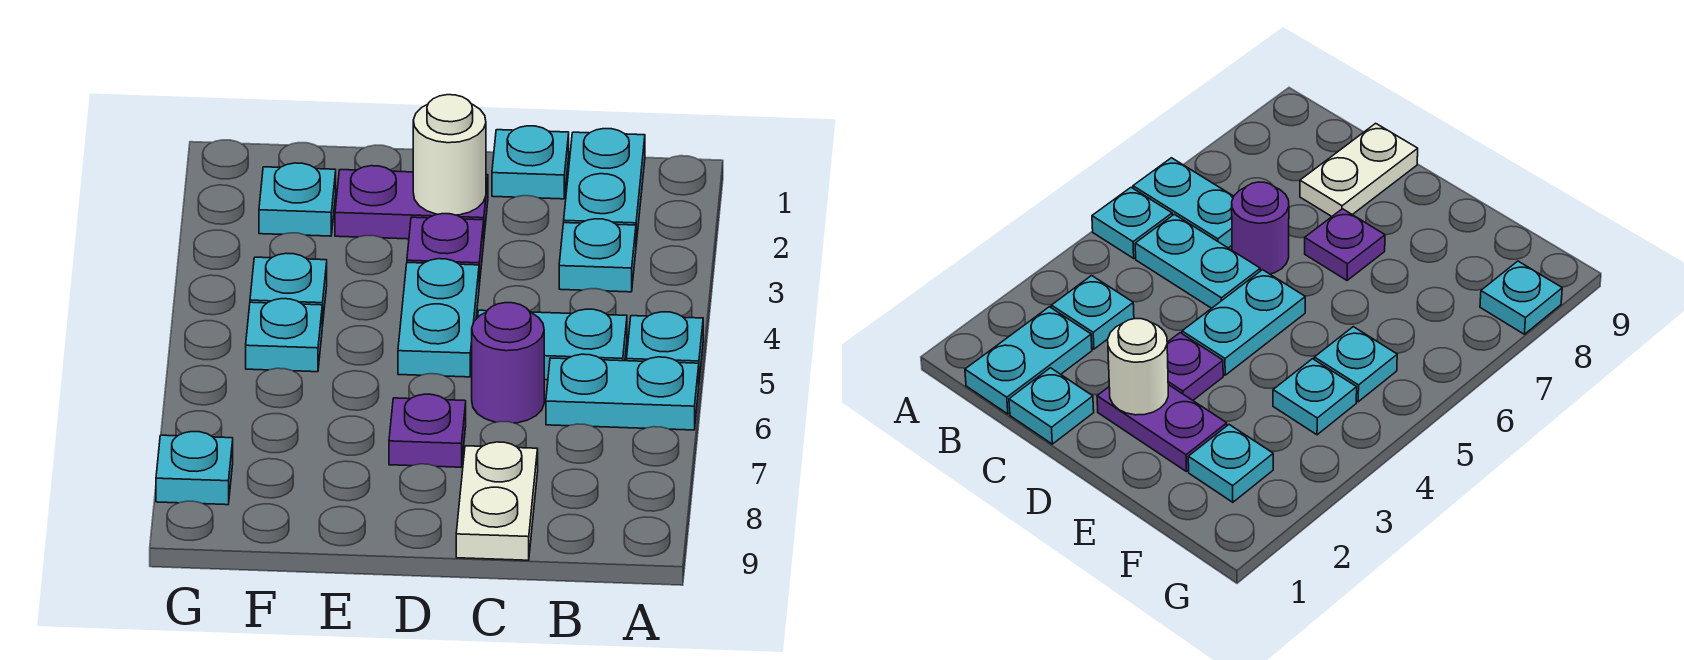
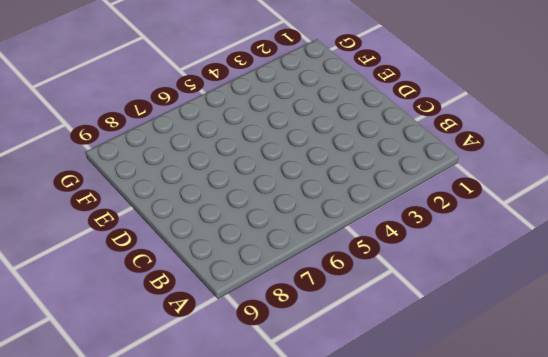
none -> cyan 1x1 plate [626,312,703,380]
none -> cyan 1x2 plate [546,354,699,430]
none -> cyan 1x2 plate [564,129,645,243]

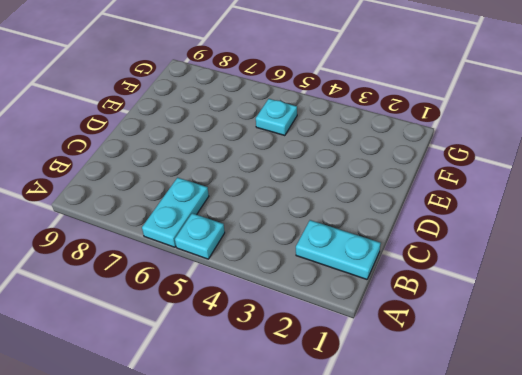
none -> cyan 1x1 plate [559,219,636,292]
none -> cyan 1x2 plate [478,309,627,380]
none -> cyan 1x1 plate [492,126,569,199]

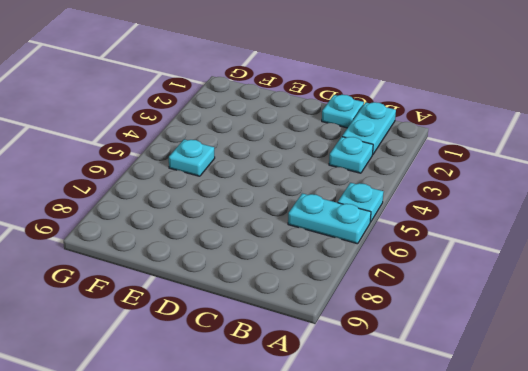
none -> cyan 1x2 plate [478,309,627,380]
none -> purple 1x1 round brick [472,303,544,423]
none -> white 1x2 plate [456,442,538,560]

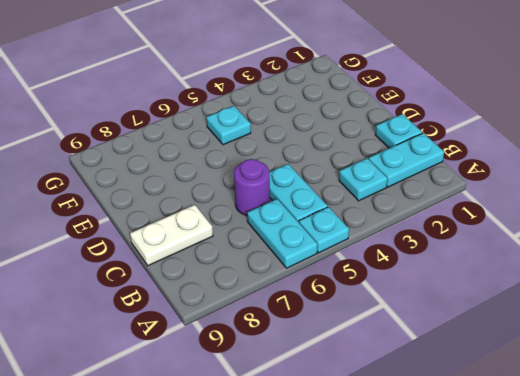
none -> purple 1x2 plate [335,166,488,239]
none -> purple 1x1 plate [407,214,484,285]
none -> cyan 1x2 plate [398,259,479,377]

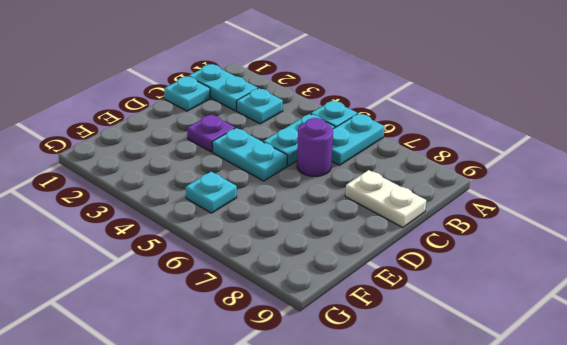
none -> purple 1x2 plate [335,166,488,239]
none -> purple 1x1 plate [389,394,466,467]
none -> cyan 1x1 plate [259,163,336,236]

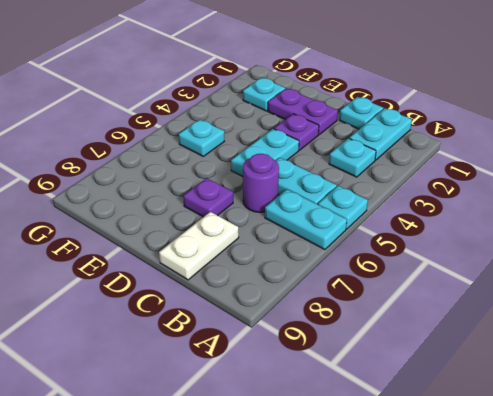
none -> cyan 1x1 plate [250,253,327,326]
none -> cyan 1x1 plate [156,432,233,505]
none -> white 1x1 round brick [413,95,486,215]

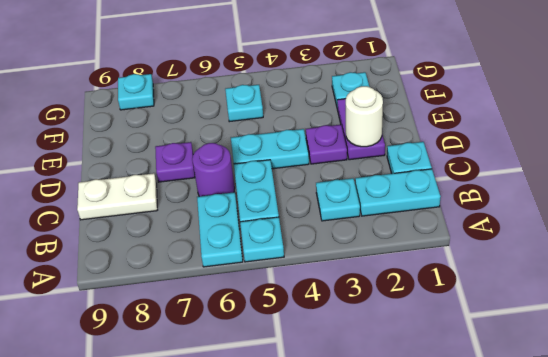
none -> cyan 1x1 plate [250,253,327,326]

